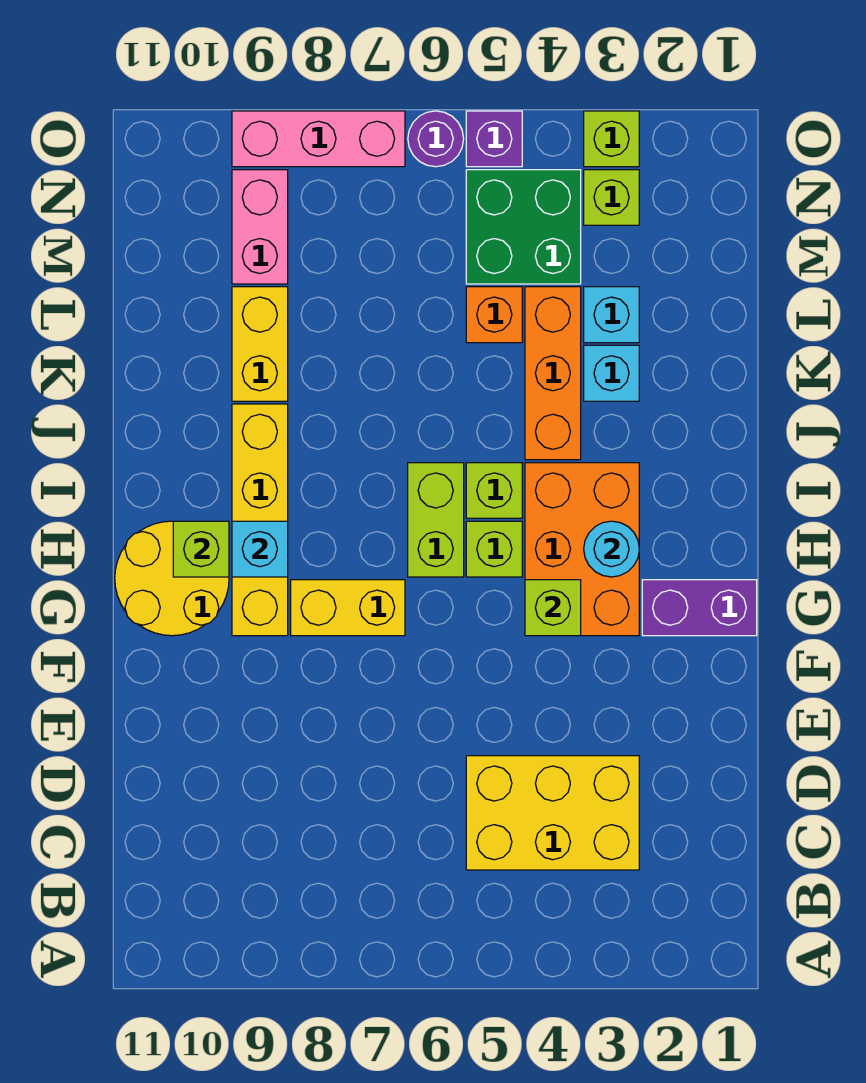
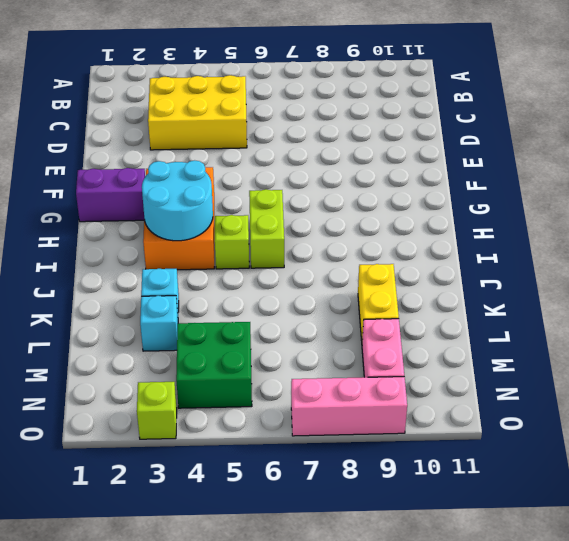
cyan 2x2 round brick [142,160,213,241] -> cyan 1x1 round brick [584,521,639,577]
none -> yellow 1x2 brick [291,580,405,636]
none -> yellow 1x4 brick [232,404,288,636]
none -> yellow 2x2 round brick [115,521,229,636]

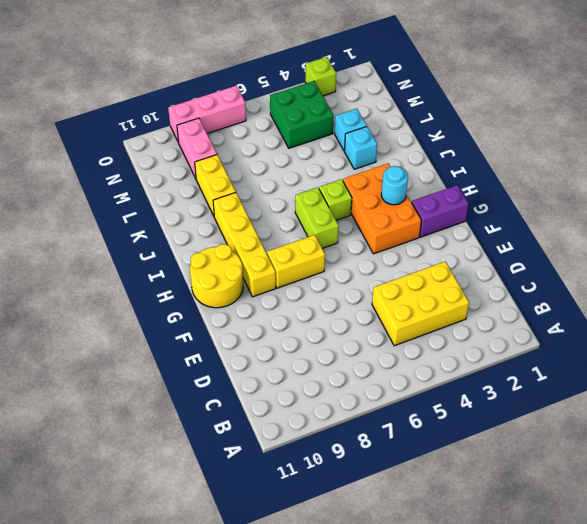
none -> lime 1x1 brick [466,521,522,577]
none -> orange 1x3 brick [525,287,581,460]
none -> orange 1x1 brick [466,287,522,343]

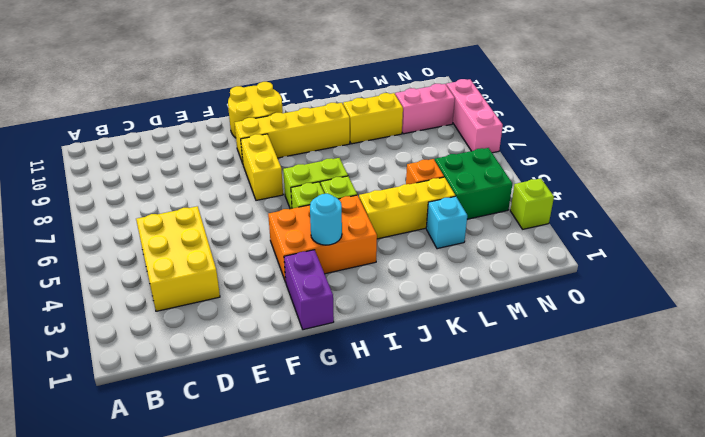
yellow 1x3 brick [359,177,455,239] -> orange 1x3 brick [525,287,581,460]
none -> cyan 1x1 brick [584,345,639,401]
none -> lime 1x1 brick [584,170,639,225]
none -> purple 1x1 brick [466,111,522,167]

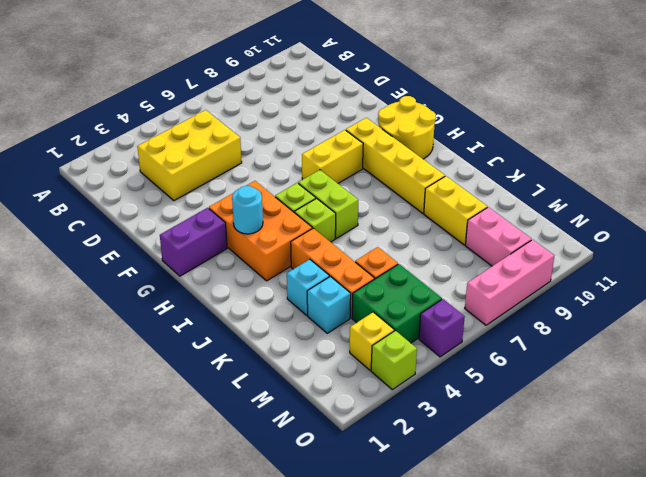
yellow 1x1 brick [350,312,394,370] -> lime 1x1 brick [584,170,639,225]
none -> purple 1x1 round brick [408,111,464,167]
none -> lime 1x1 brick [525,580,581,636]
none -> cyan 1x1 brick [232,521,288,577]

